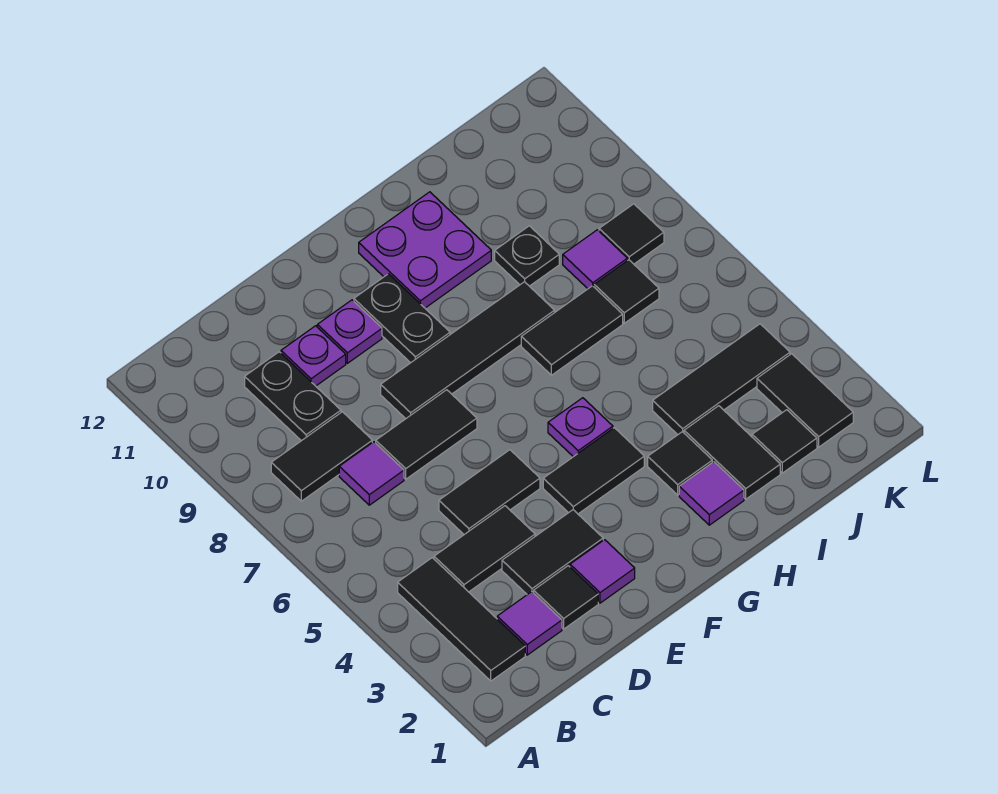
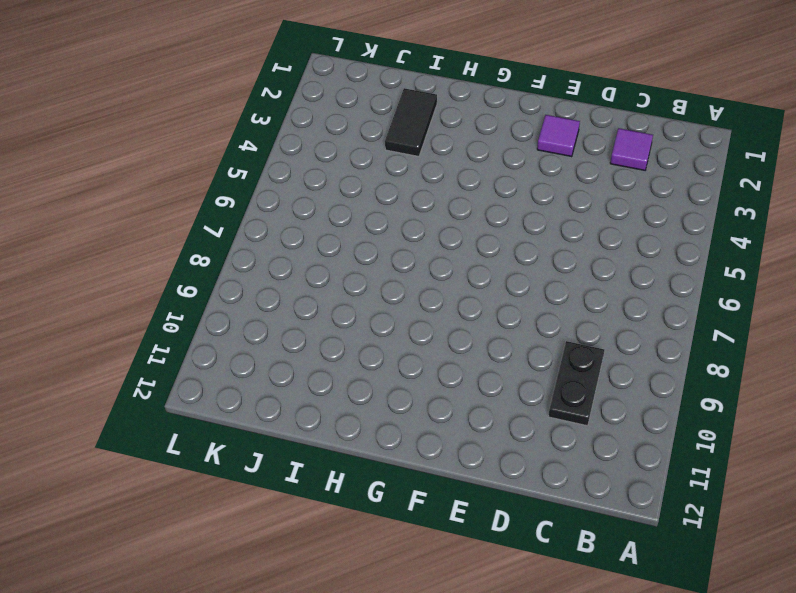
none -> black 1x3 tile [398,558,525,681]
none -> black 1x2 tile [271,412,372,501]
none -> black 1x2 tile [434,506,535,592]

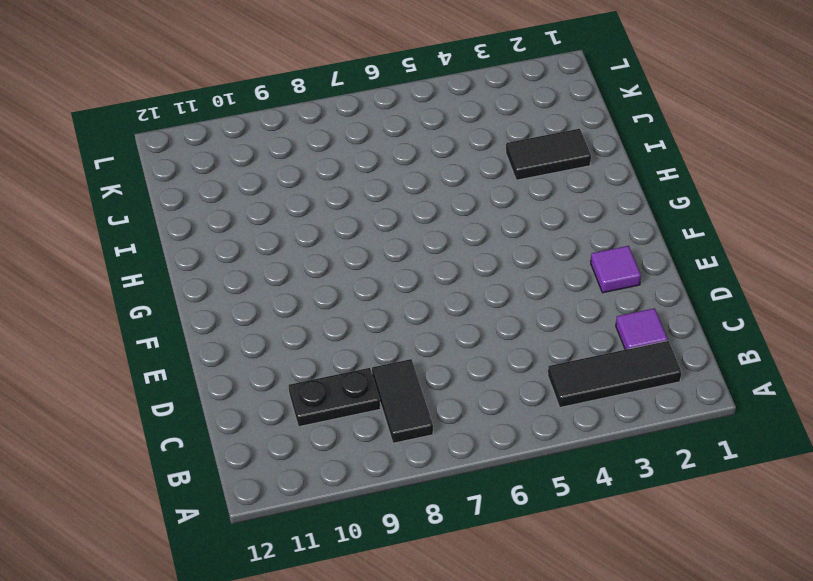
none -> black 1x2 tile [434,506,535,592]
none -> purple 1x1 tile [339,442,404,505]
none -> black 1x1 tile [534,566,598,629]

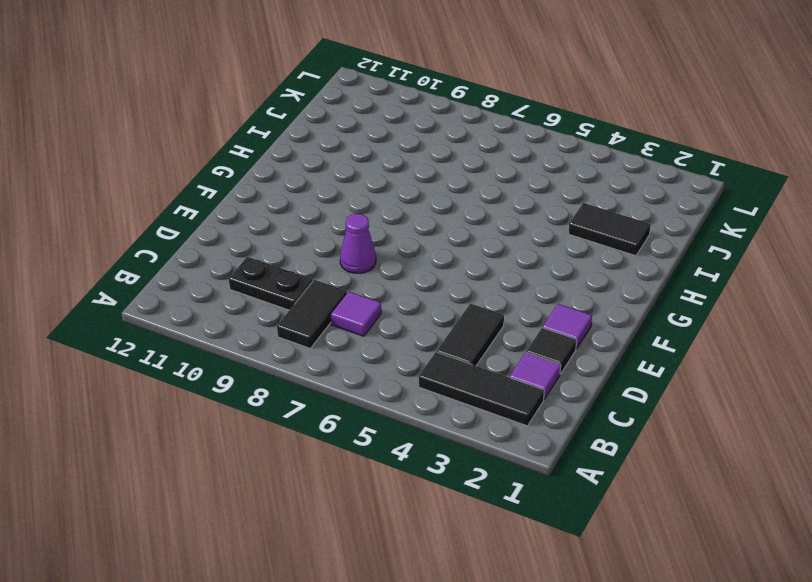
purple 1x1 cone [340,214,376,273] -> black 1x4 tile [381,282,555,419]
none -> black 1x2 tile [502,510,603,595]
none -> black 1x2 tile [439,450,540,534]
none -> black 1x2 tile [376,390,477,479]

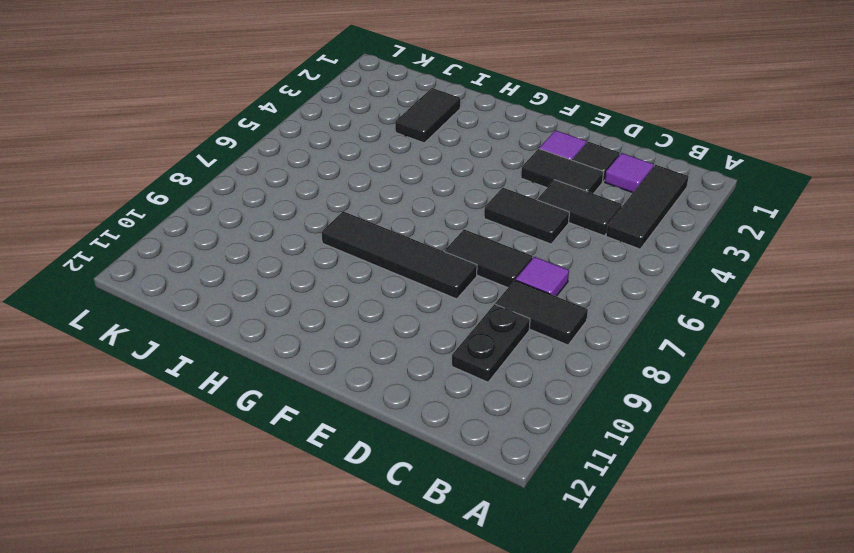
none -> purple 1x1 plate [281,326,346,386]
none -> purple 1x1 plate [317,300,382,363]
none -> black 1x2 tile [543,428,644,514]

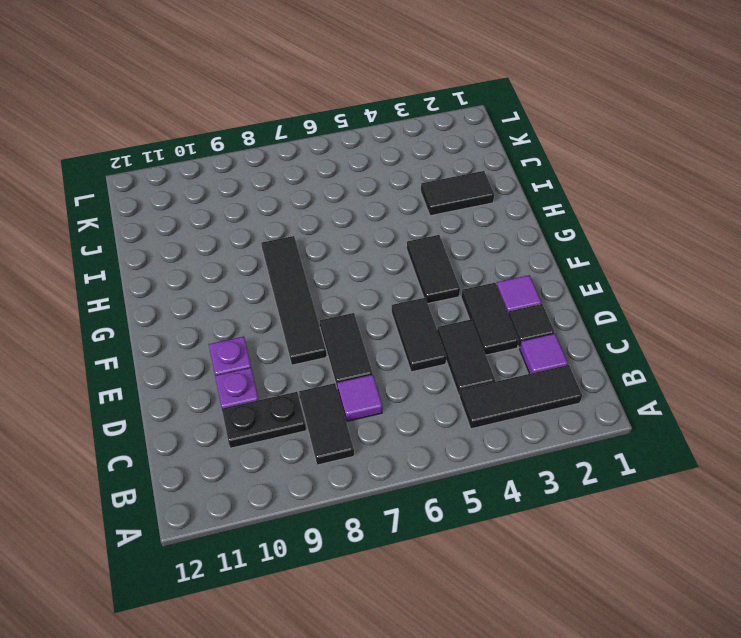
none -> black 1x2 plate [354,274,450,363]
none -> purple 1x1 plate [548,398,613,457]
none -> purple 2x2 plate [359,192,491,308]

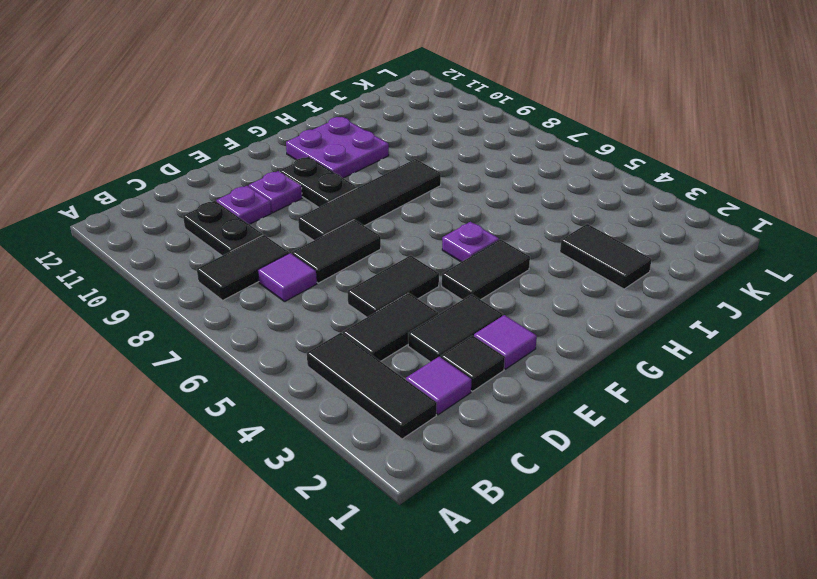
none -> purple 1x1 tile [679,462,744,525]
none -> black 1x1 tile [648,432,712,495]
none -> black 1x2 tile [521,286,623,375]

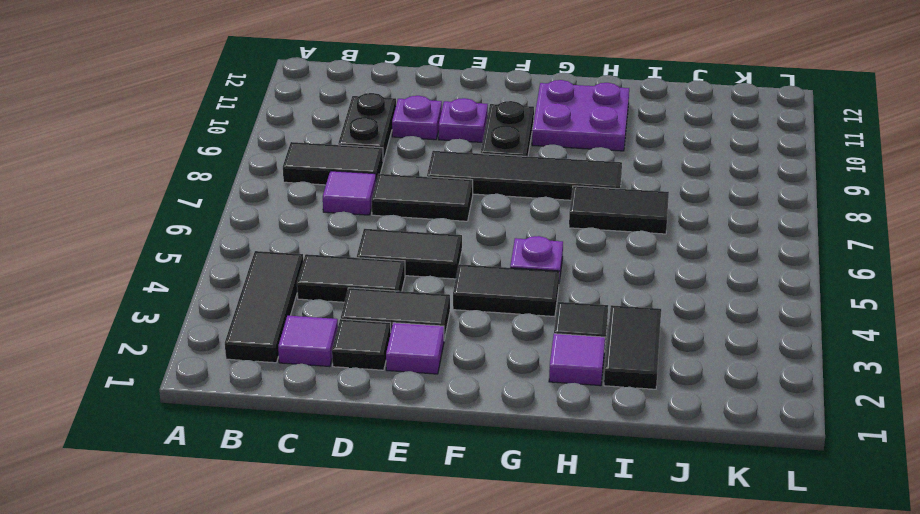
none -> black 1x3 tile [653,324,790,435]
none -> black 1x1 plate [495,226,559,286]
none -> black 1x1 tile [752,410,817,473]

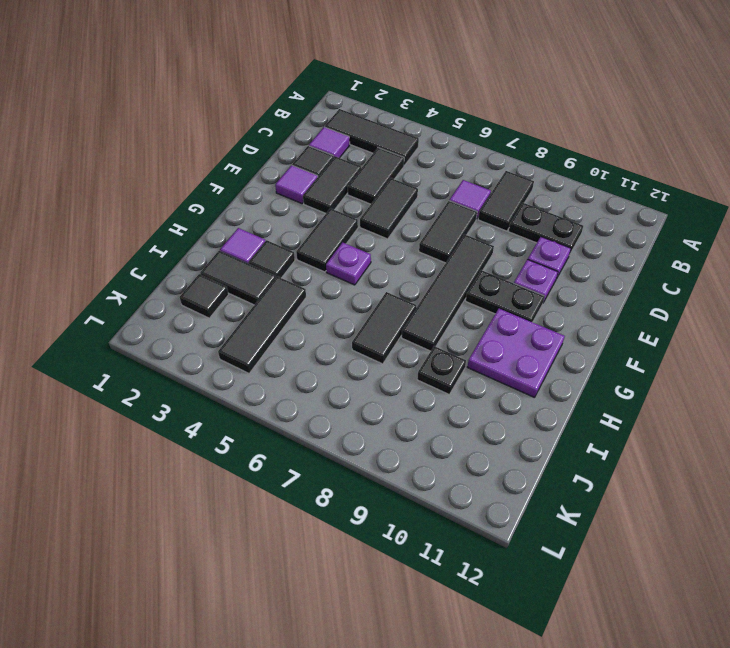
none -> black 1x1 tile [594,260,659,323]
none -> purple 1x1 tile [563,230,627,289]
none -> black 1x2 tile [757,354,853,447]

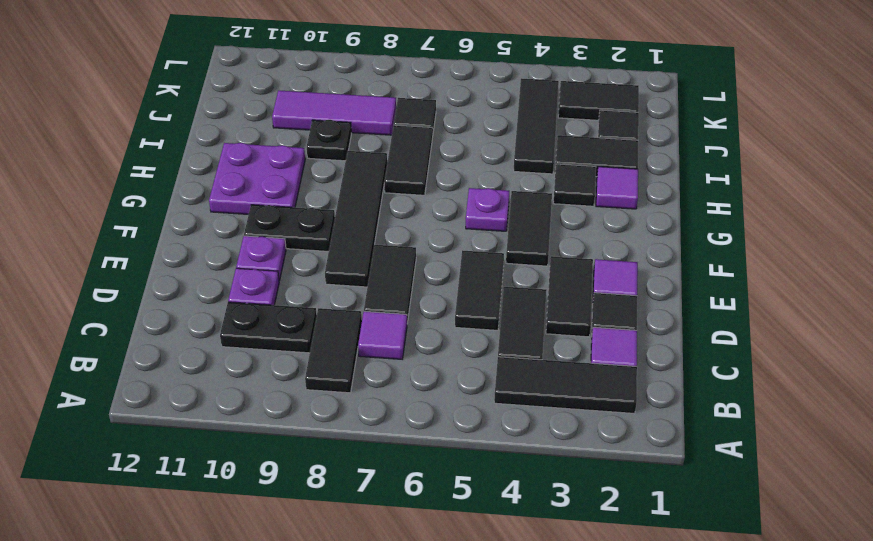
purple 1x3 tile [272,90,396,135] -> purple 1x1 tile [563,230,627,289]
none -> black 1x1 tile [599,204,664,264]

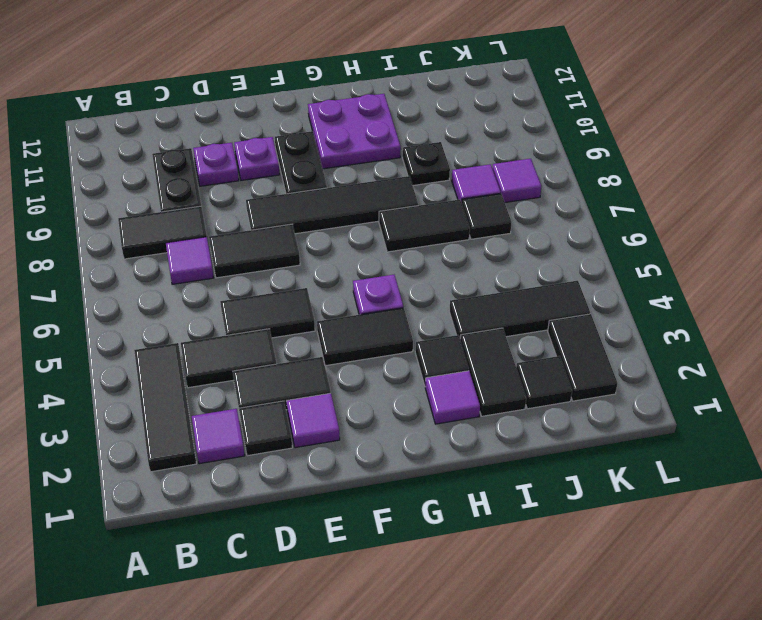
purple 1x1 tile [492,159,541,203] -> black 1x1 tile [599,204,664,264]

